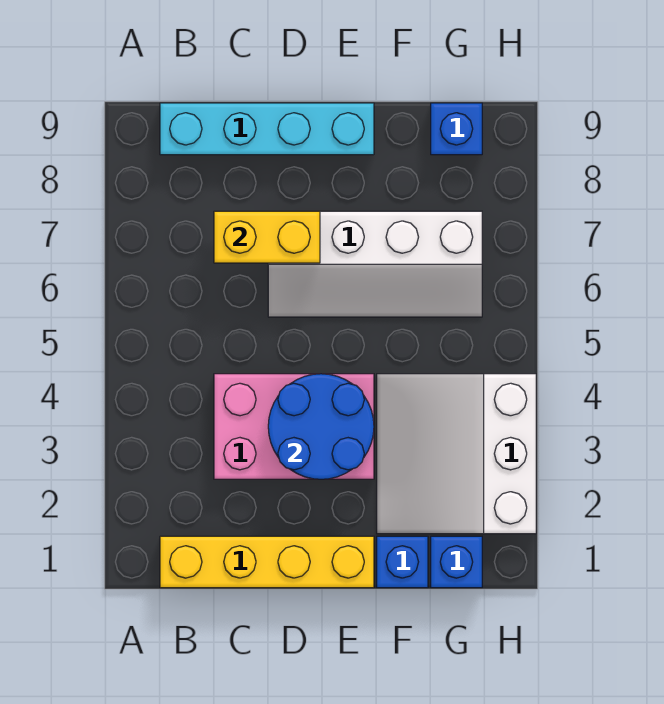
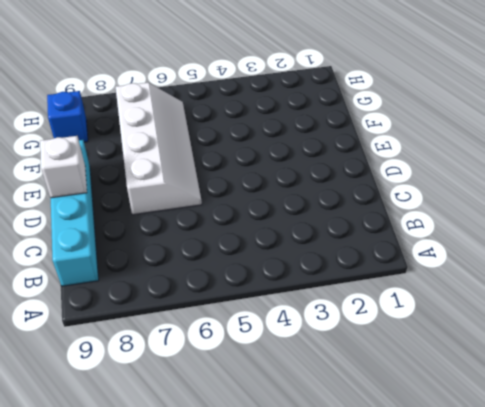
white 1x1 brick [40,136,87,198] -> none
none -> yellow 1x4 brick [160,536,374,588]
none -> pink 2x3 brick [214,374,374,479]

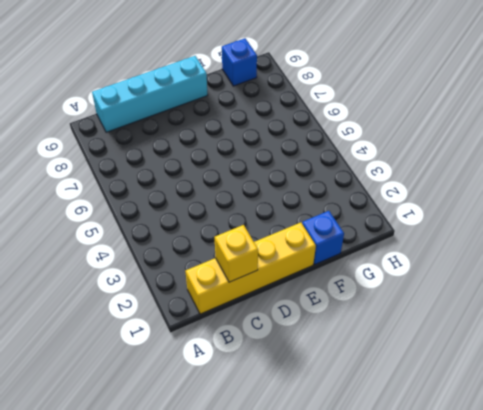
yellow 1x1 brick [215,225,258,282] -> none
none -> pink 2x3 brick [214,374,374,479]
none -> white 2x4 slope [268,211,482,317]

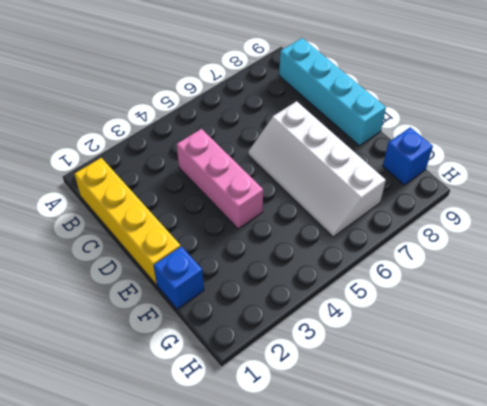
pink 1x3 brick [177,129,263,229] -> pink 2x3 brick [214,374,374,479]
none -> white 3x3 slope [377,374,536,534]
none -> blue 1x1 brick [431,536,482,588]

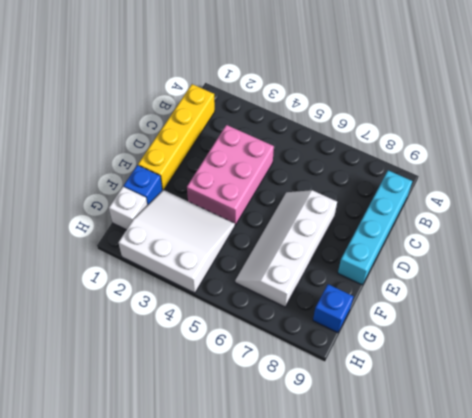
white 1x1 brick [109,187,147,230] -> blue 1x1 brick [431,536,482,588]
none -> yellow 1x2 brick [214,211,320,263]
none -> blue 2x2 round brick [268,374,374,479]

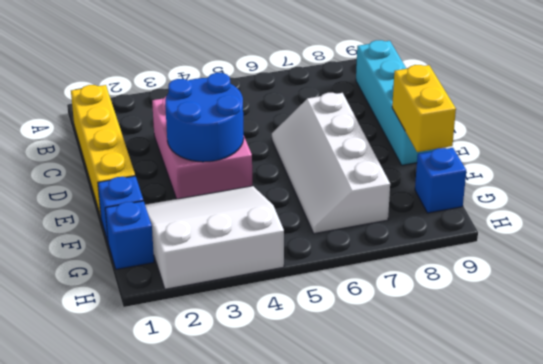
yellow 1x2 brick [392,65,456,152] -> yellow 1x2 brick moved to [214,211,320,263]

